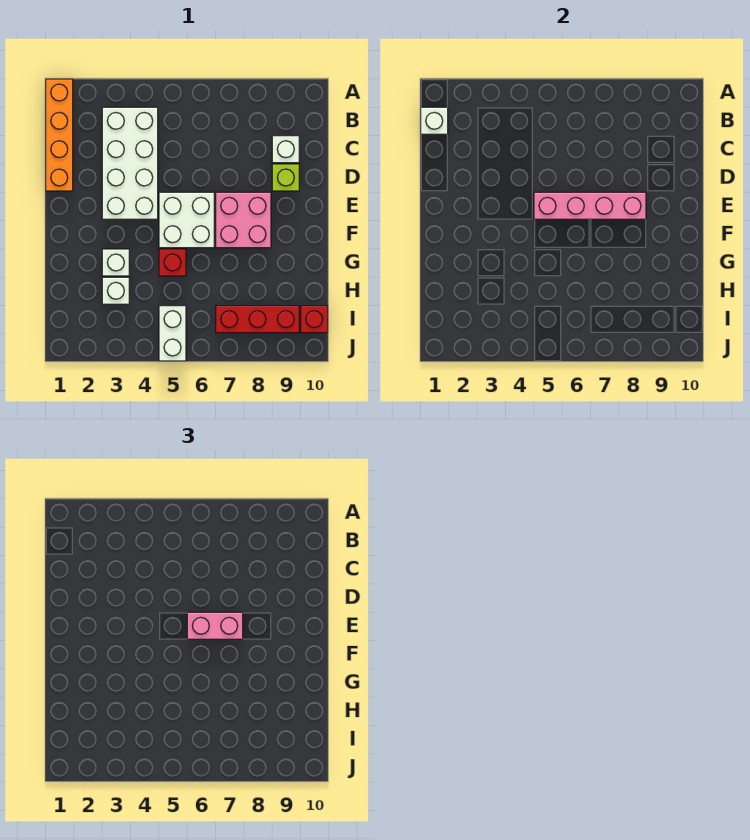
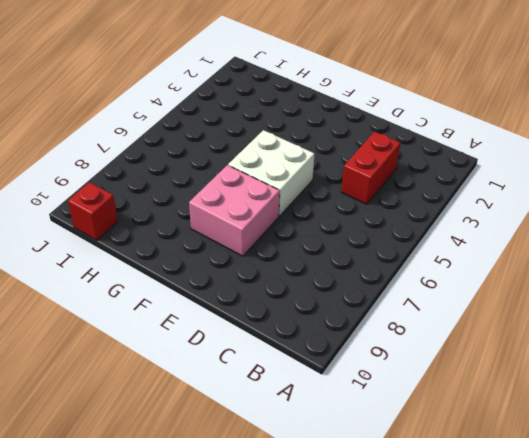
red 1x2 brick [341,132,400,204] -> white 2x4 brick [102,107,158,219]
none -> orange 1x4 brick [46,79,73,191]
none -> white 1x1 brick [272,136,299,163]
none -> lime 1x1 brick [272,164,299,191]

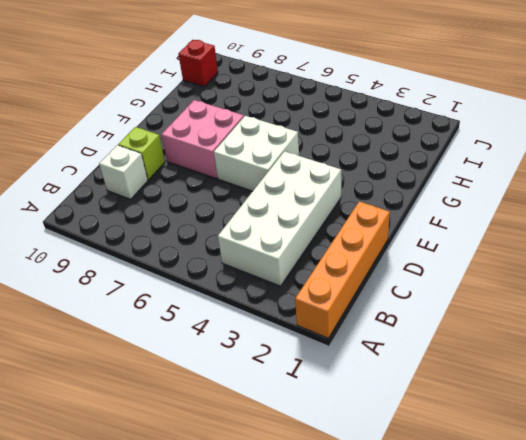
none -> white 1x1 brick [102,249,129,276]
none -> red 1x1 brick [159,249,186,276]
none -> white 1x1 brick [102,277,129,304]

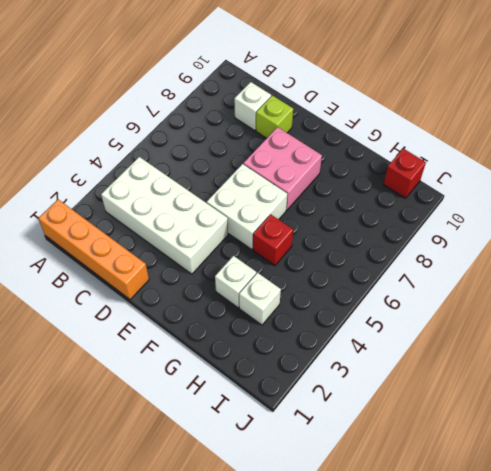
none -> white 1x2 brick [159,306,186,361]
none -> red 1x3 brick [216,306,299,333]
none -> white 1x1 brick [421,107,448,134]

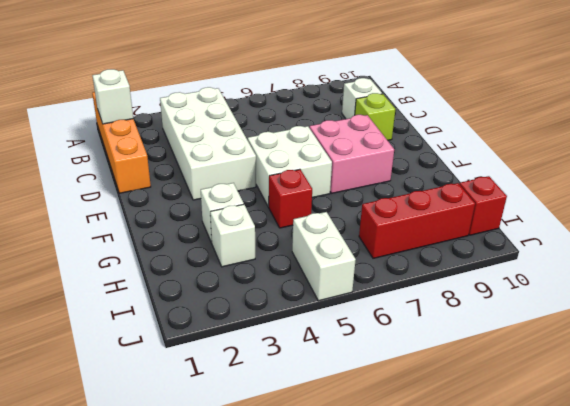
none -> pink 1x4 brick [534,192,646,219]
none -> pink 1x2 brick [187,612,243,639]

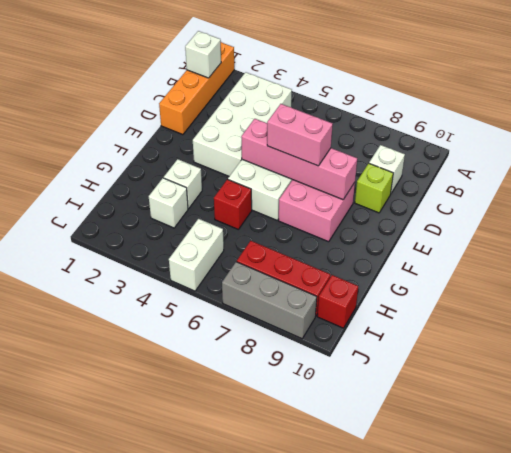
grey 1x3 brick [222,262,317,339] -> none

